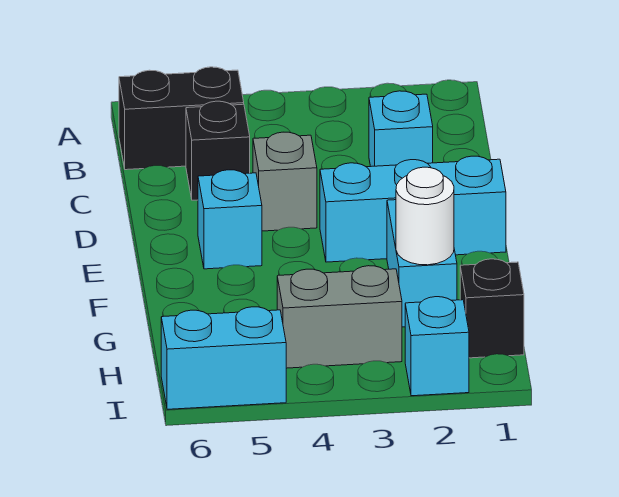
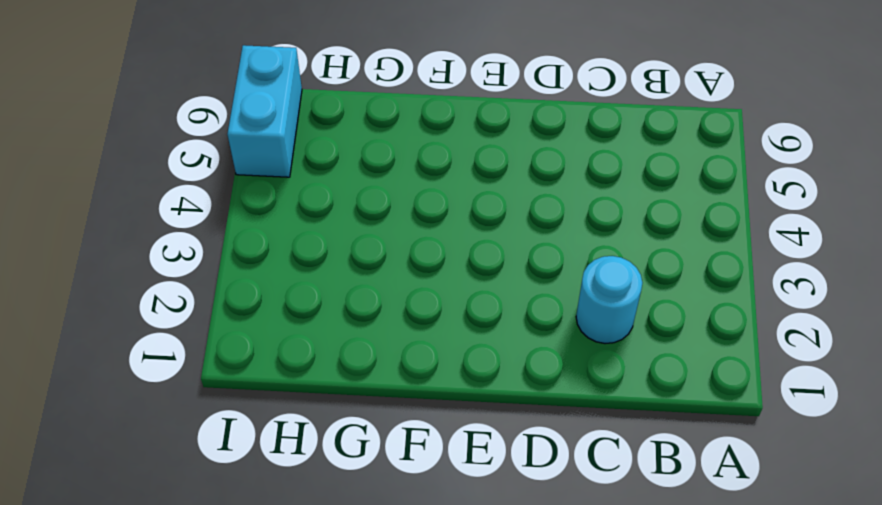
cyan 1x1 round brick [576,256,642,344] -> cyan 1x1 brick [369,91,433,166]
none -> black 1x2 brick [119,67,244,170]
none -> black 1x1 brick [186,101,250,200]
none -> grey 1x1 brick [253,132,317,231]

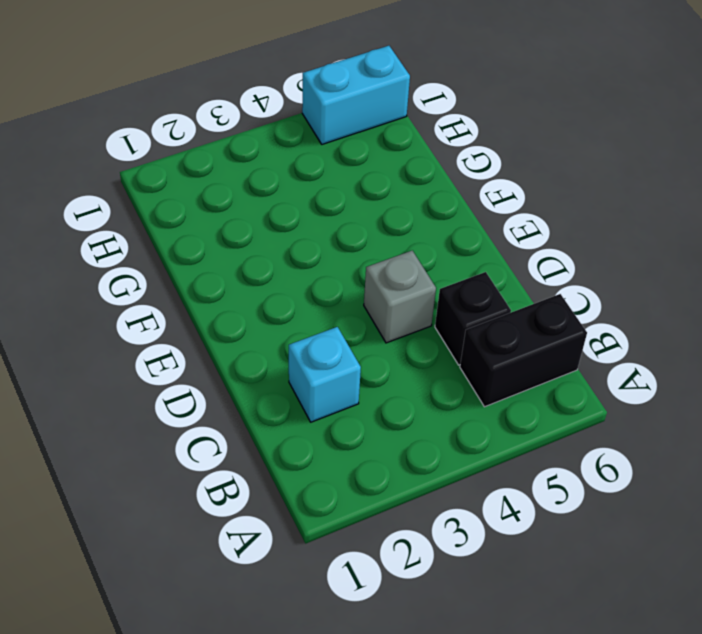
none -> cyan 1x3 brick [320,156,506,262]
none -> cyan 1x1 brick [198,170,262,269]
none -> cyan 1x2 brick [387,200,457,327]

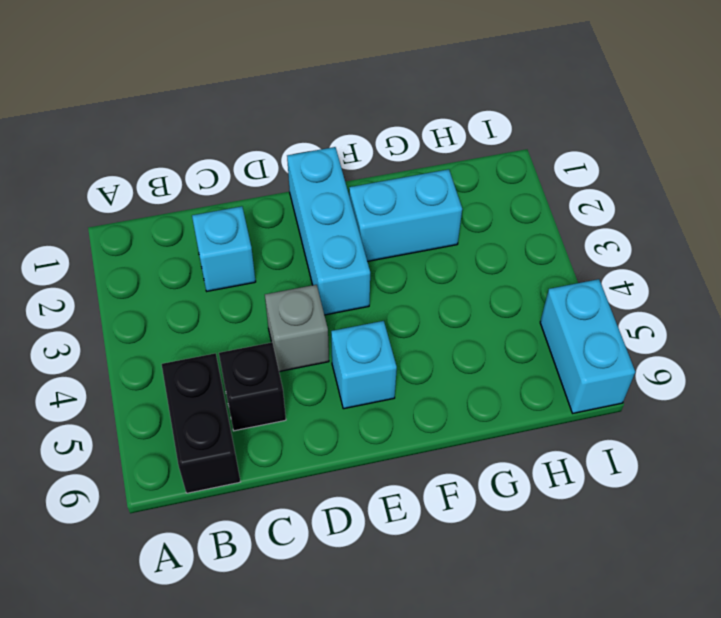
none -> black 1x1 brick [460,259,524,358]
none -> grey 1x2 brick [277,266,402,368]
none -> cyan 1x1 brick [405,297,469,396]

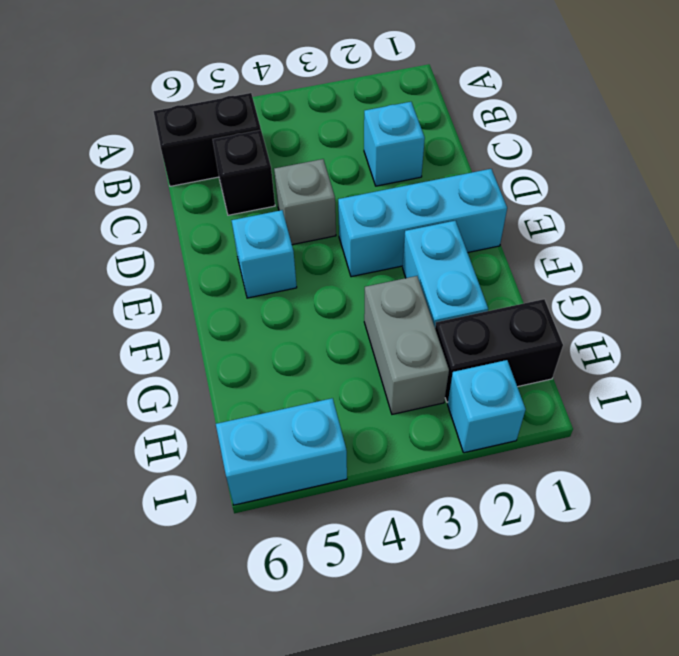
grey 1x2 brick [364,276,449,414] -> grey 1x2 brick turned to [277,266,402,368]
black 1x2 brick [435,299,563,402] -> black 1x1 brick [460,259,524,358]
none -> white 1x1 round brick [396,167,454,265]

